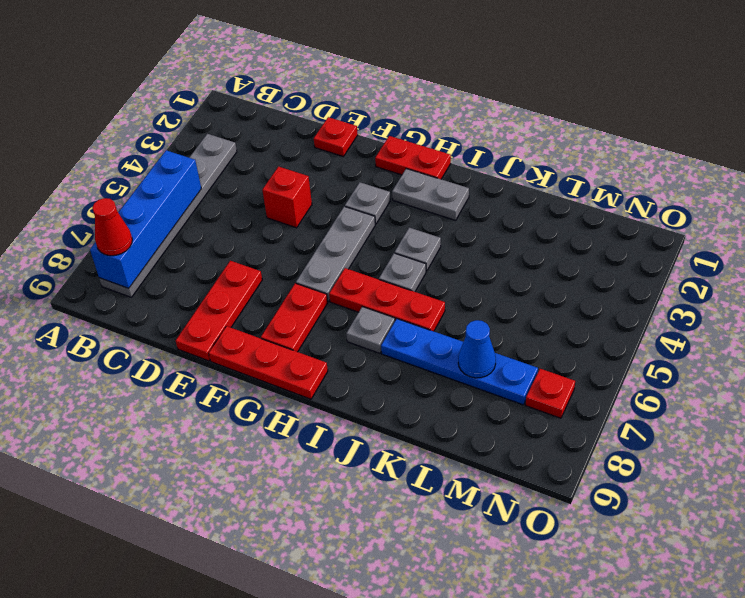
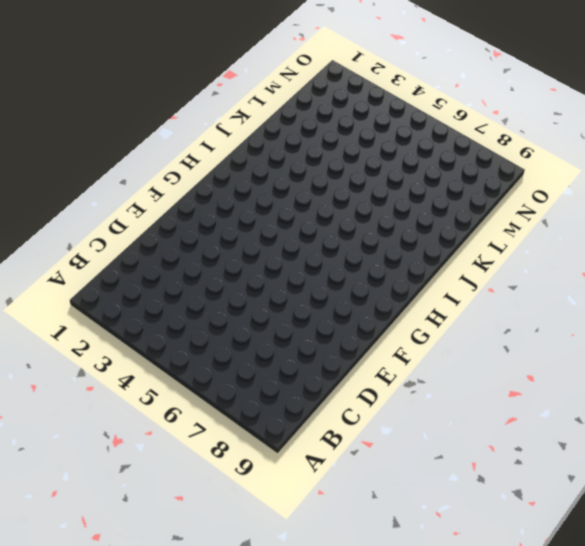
none -> grey 1x6 plate [99,134,237,297]
none -> red 1x1 plate [314,117,358,156]
none -> red 1x1 brick [262,167,312,228]

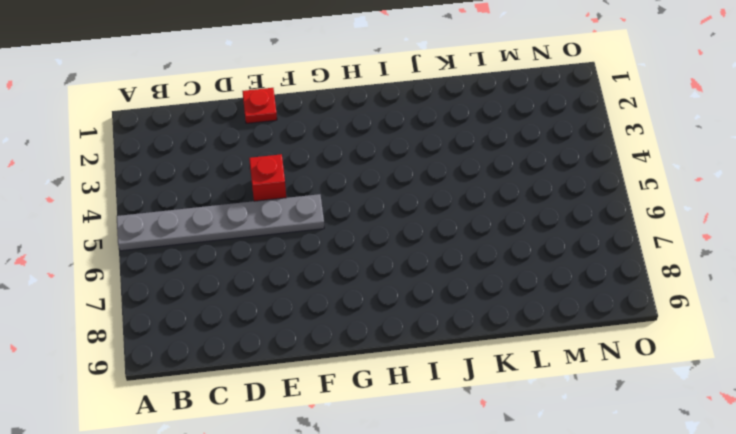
grey 1x6 plate [117,194,324,251] -> grey 1x6 plate turned to [99,134,237,297]
none -> red 1x3 plate [176,261,262,361]
none -> red 1x3 plate [209,326,328,399]
none -> red 1x2 plate [375,136,451,179]

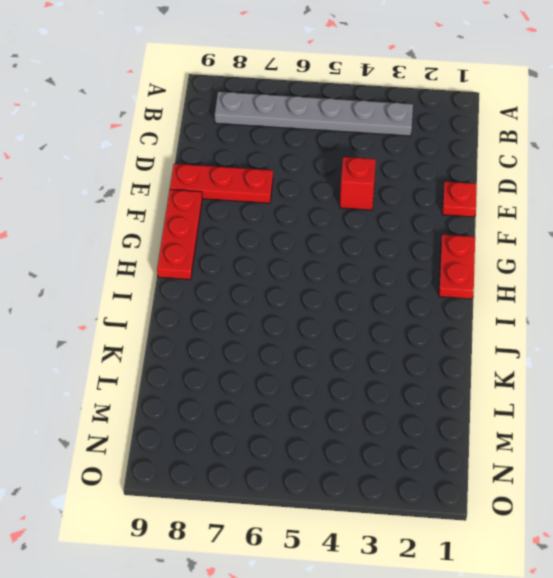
none -> grey 1x1 plate [345,182,390,224]
none -> grey 1x3 plate [296,206,375,301]
none -> red 1x2 plate [261,283,328,352]

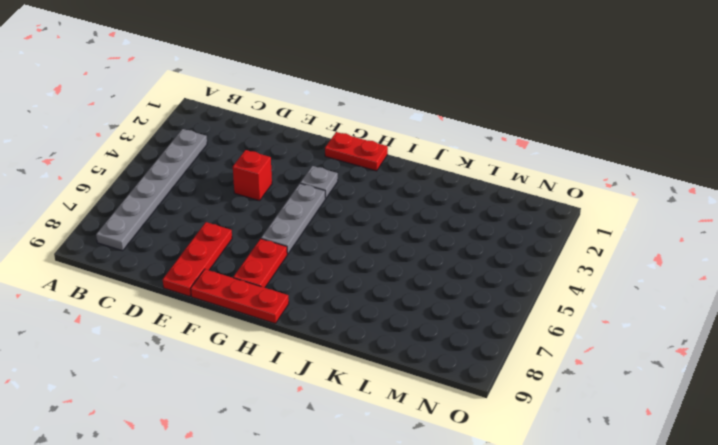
none -> red 1x1 plate [314,117,358,156]
none -> grey 1x2 plate [392,169,469,220]
none -> red 1x3 plate [329,268,445,331]

